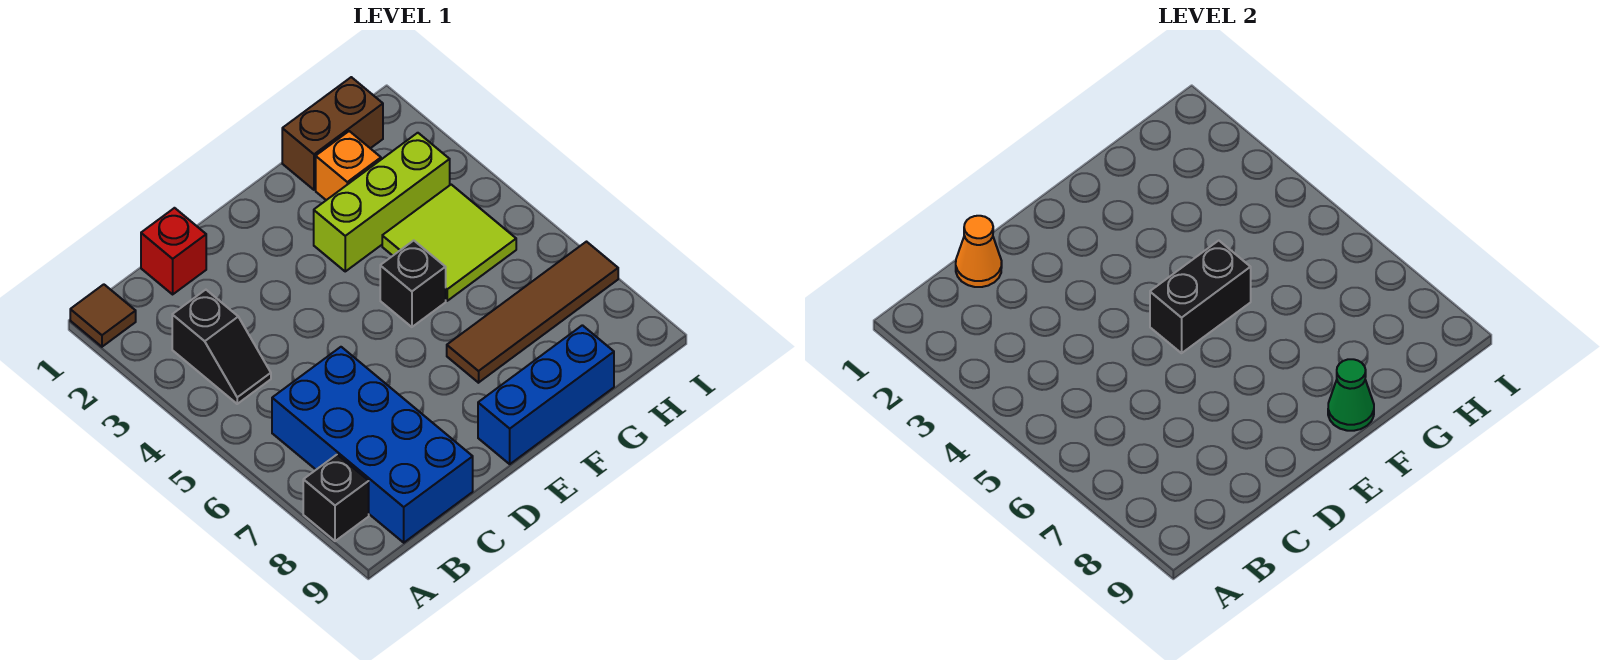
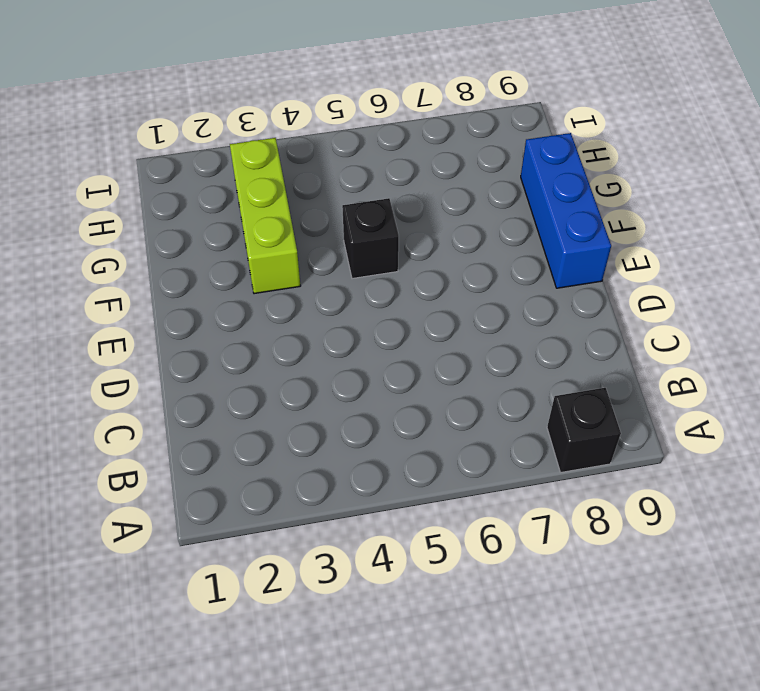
none -> brown 1x1 tile [70,284,136,347]
none -> black 1x2 slope [172,290,271,404]
none -> blue 2x4 brick [272,347,473,543]

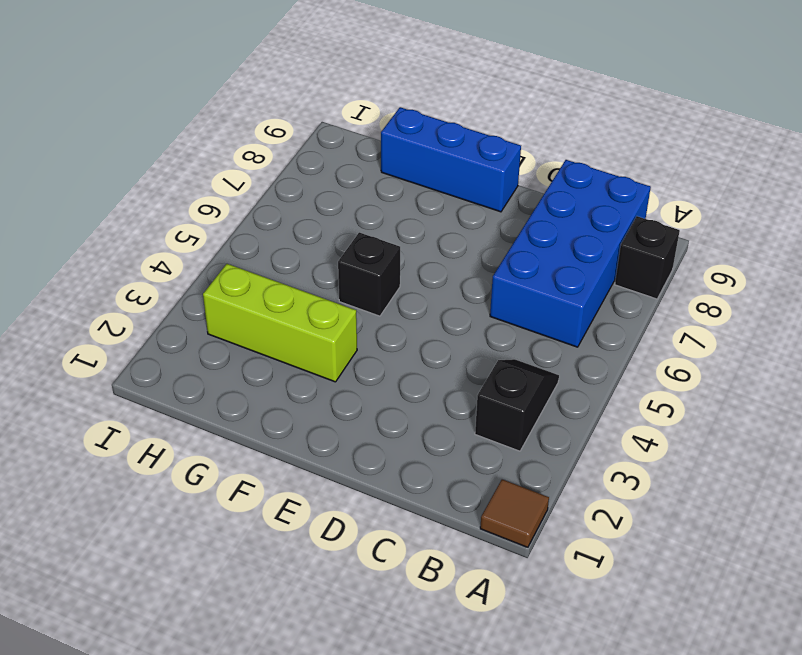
none -> red 1x1 brick [141,208,206,294]
none -> brown 1x4 tile [447,242,618,383]
none -> brown 1x2 brick [282,77,383,190]

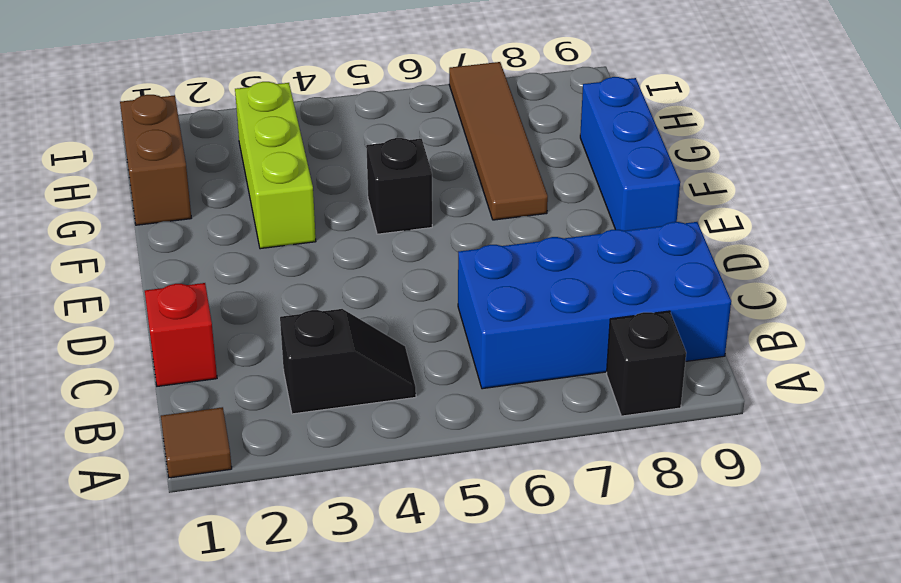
none -> orange 1x1 brick [316,131,381,200]
none -> lime 2x2 tile [382,185,516,301]
none -> orange 1x1 cone [956,216,1002,287]

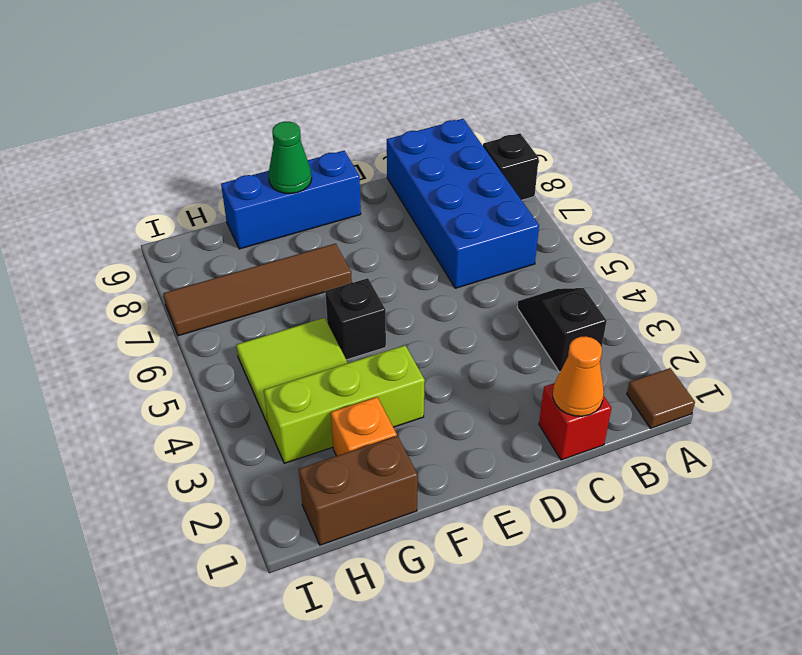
none -> black 1x2 brick [1150,241,1251,353]

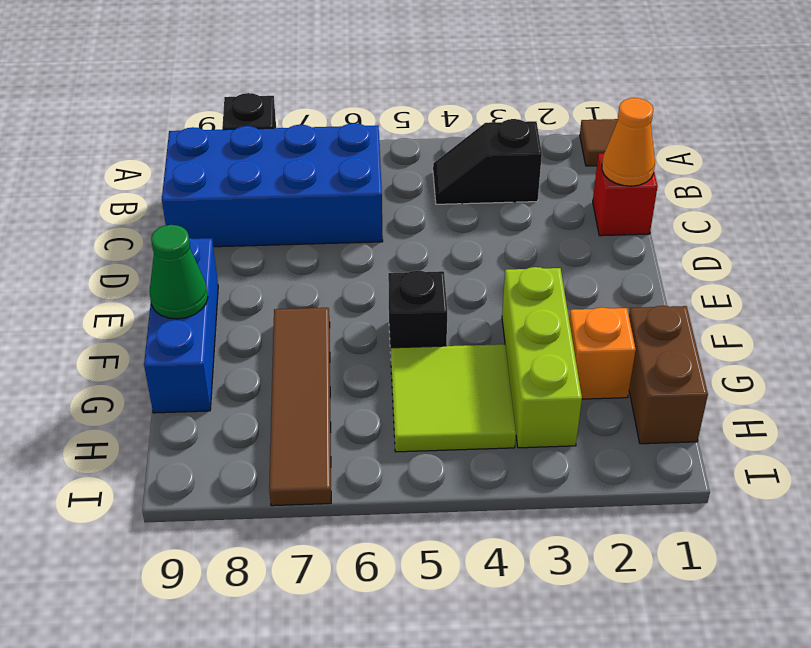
none -> black 1x2 brick [1150,241,1251,353]

